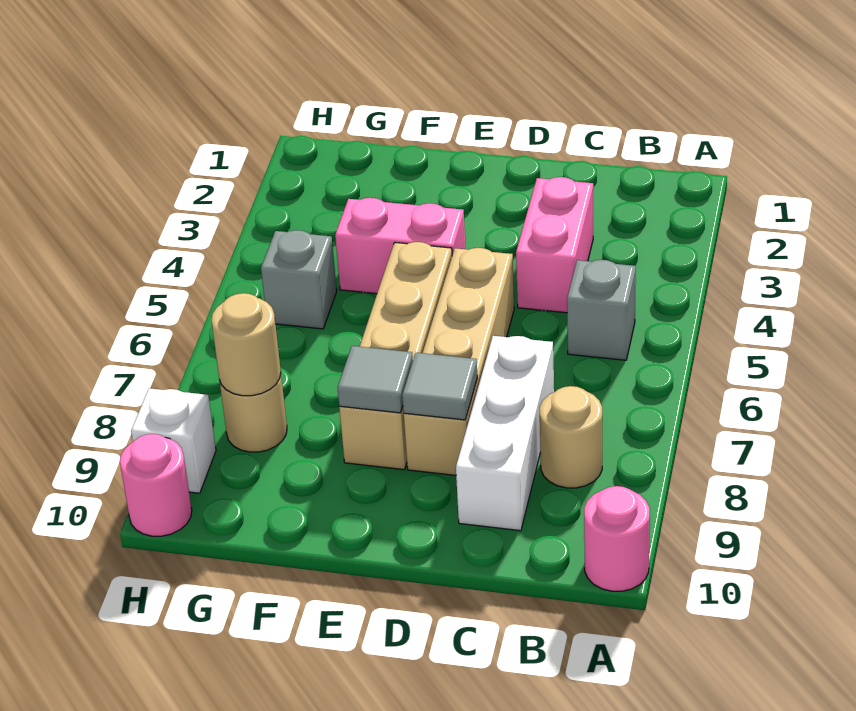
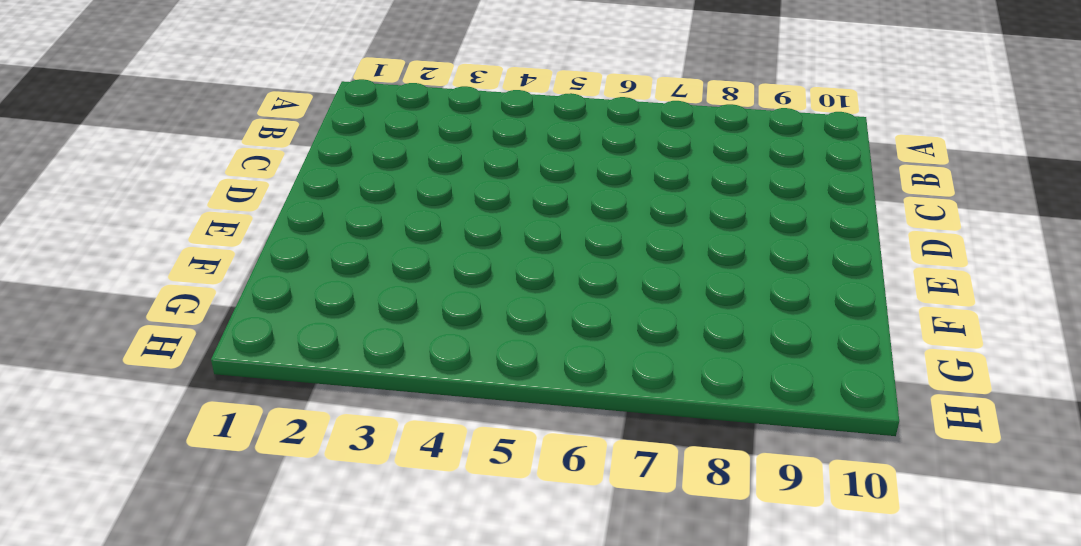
none -> pink 1x1 round brick [584,486,650,591]
none -> grey 1x1 brick [567,260,636,360]
none -> tan 1x1 round brick [540,386,602,488]

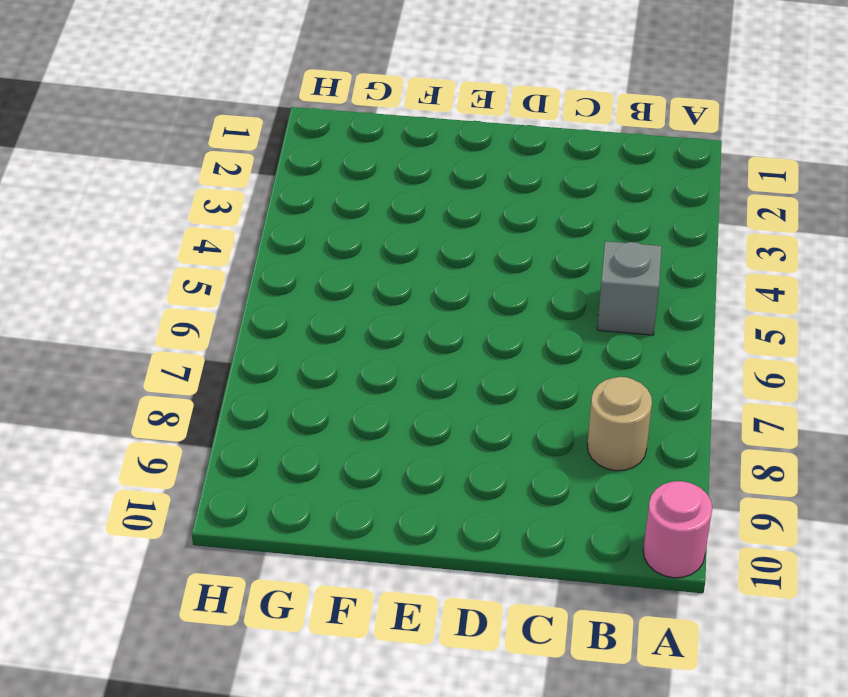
none -> pink 1x2 brick [516,177,593,313]
none -> white 1x3 brick [456,336,554,531]
none -> tan 1x4 brick [404,248,514,475]

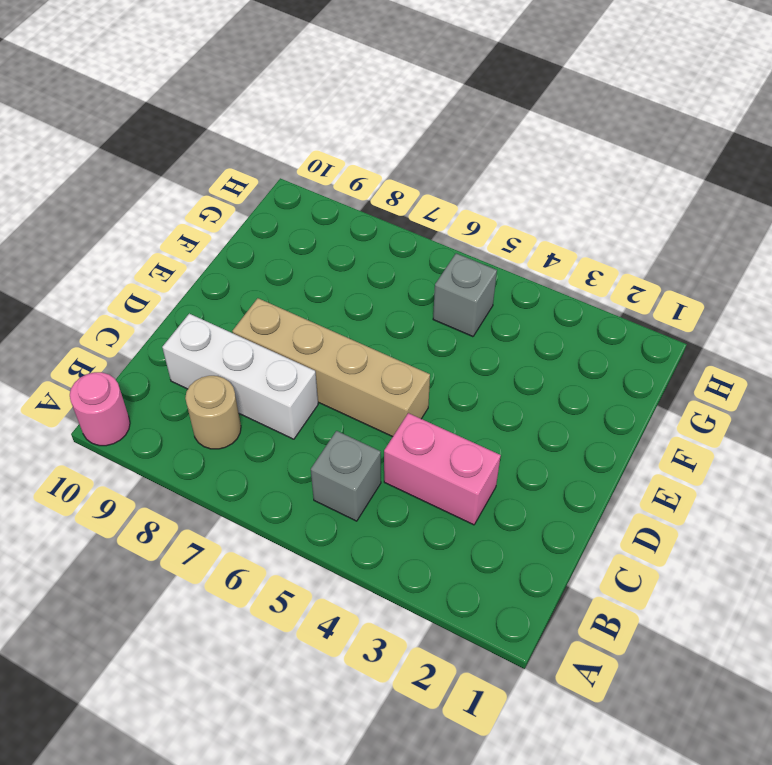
none -> pink 1x2 brick [335,198,465,294]
none -> tan 1x4 brick [339,242,452,470]
none -> tan 1x1 round brick [220,374,287,452]

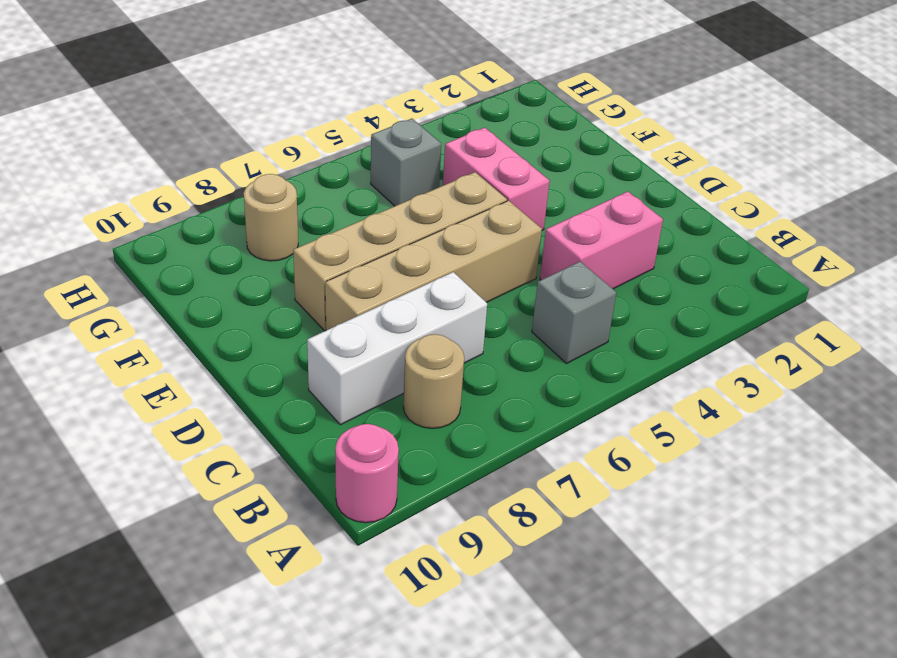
none -> white 1x1 brick [131,388,216,493]
none -> pink 1x1 round brick [120,434,192,536]
none -> grey 1x1 tile [402,353,477,420]

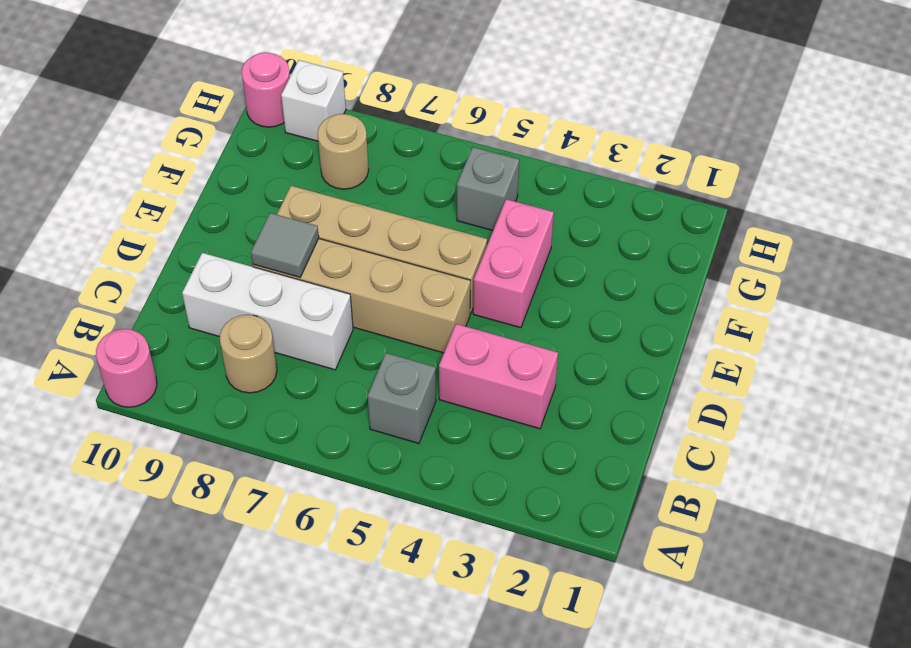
none -> grey 1x1 tile [338,346,413,413]
none -> tan 1x1 round brick [211,293,281,396]

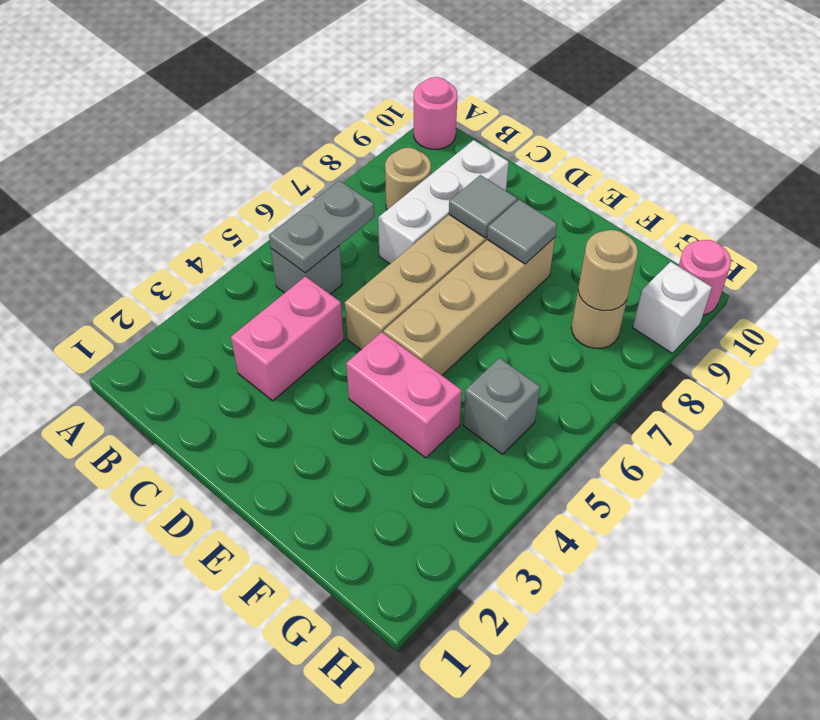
grey 1x2 plate [269,180,375,273] -> none

